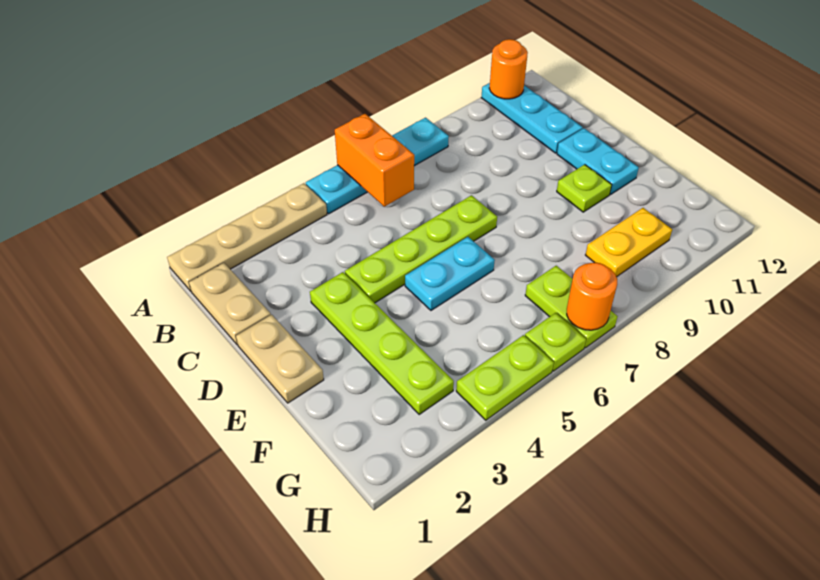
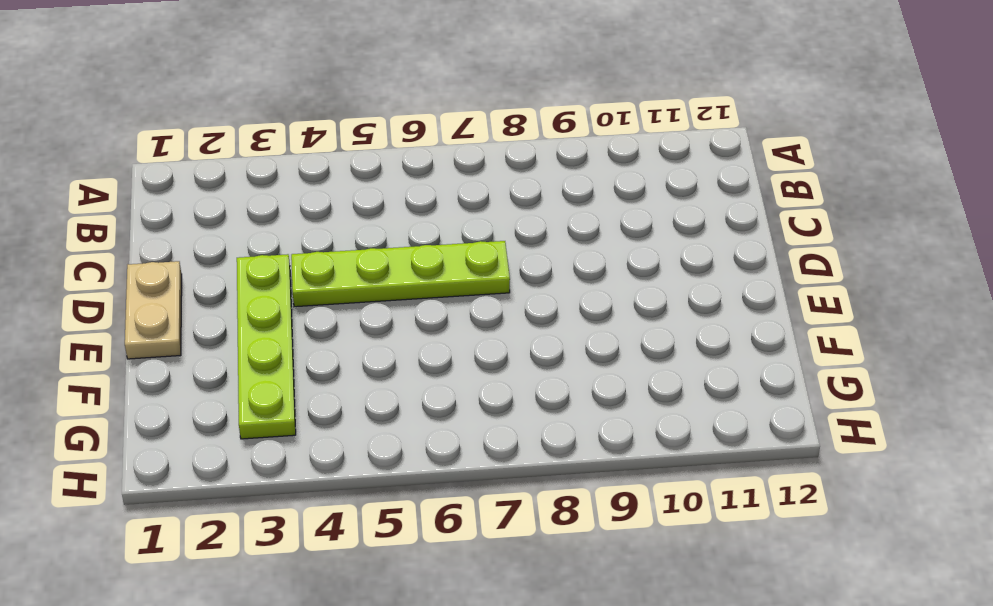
none -> tan 1x4 plate [167,183,327,291]
none -> cyan 1x4 plate [306,118,449,214]
none -> cyan 1x3 plate [481,83,583,153]

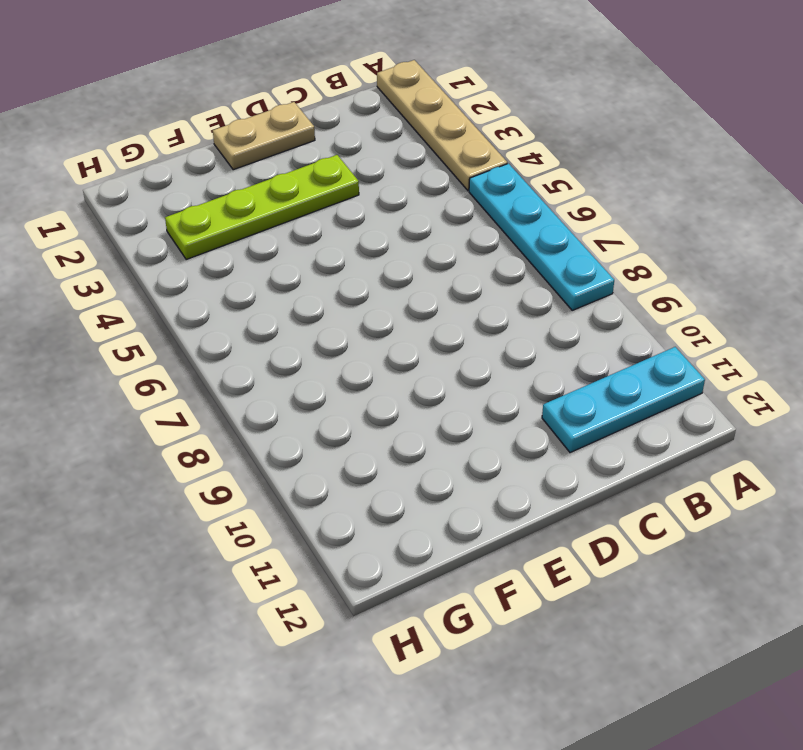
none -> tan 1x2 plate [189,263,271,345]
none -> lime 1x4 plate [345,195,497,303]
none -> cyan 1x2 plate [557,128,639,194]

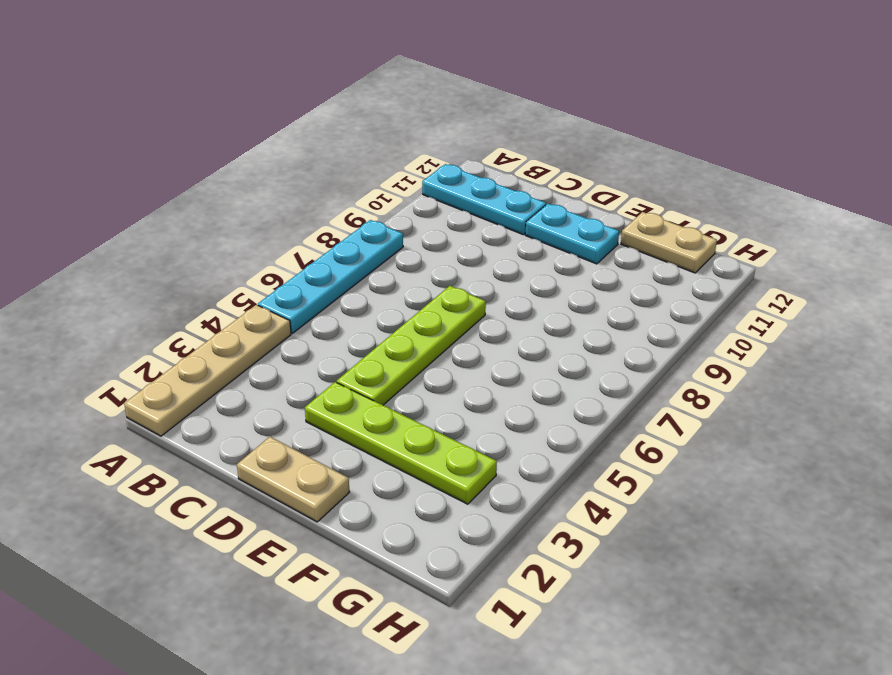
tan 1x2 plate [621,212,717,273] -> tan 1x2 plate moved to [189,263,271,345]
none -> cyan 1x2 plate [405,237,495,310]
none -> lime 1x1 plate [557,165,612,212]
none -> lime 1x2 plate [525,266,617,348]

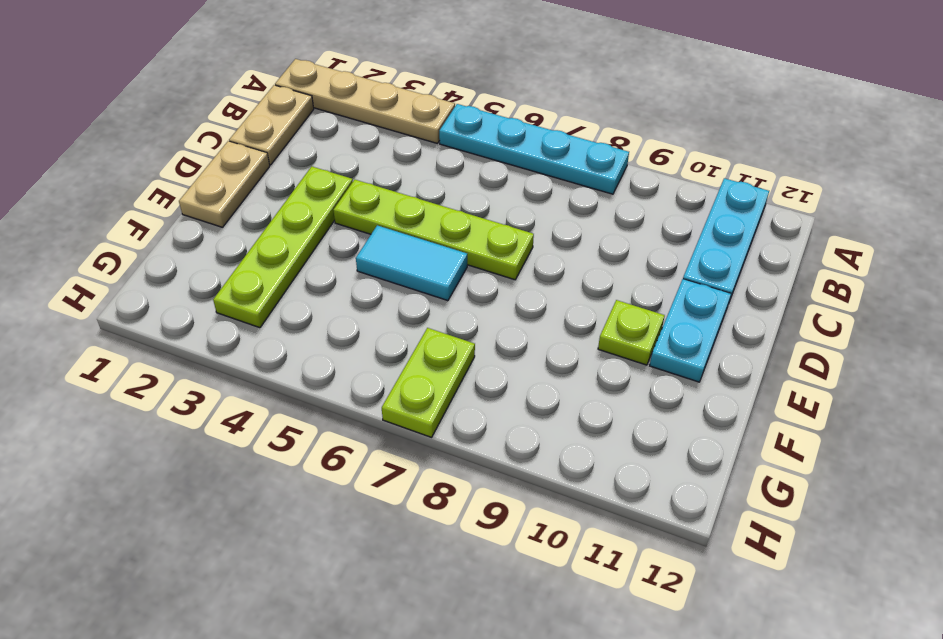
cyan 1x2 tile [356,225,467,301] -> cyan 1x2 plate [405,237,495,310]
none -> yellow 1x2 plate [586,208,672,277]
none -> lime 1x2 plate [456,335,554,420]
none -> lime 1x1 plate [525,313,586,371]

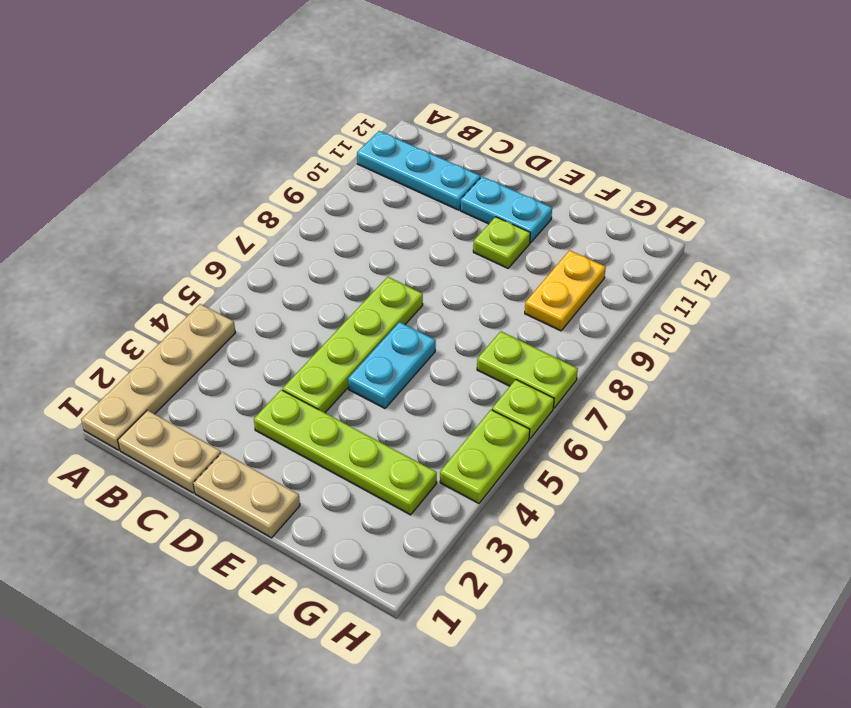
none -> cyan 1x4 plate [306,118,449,214]
none -> orange 1x2 brick [335,114,414,207]
none -> orange 1x1 round brick [489,39,528,99]

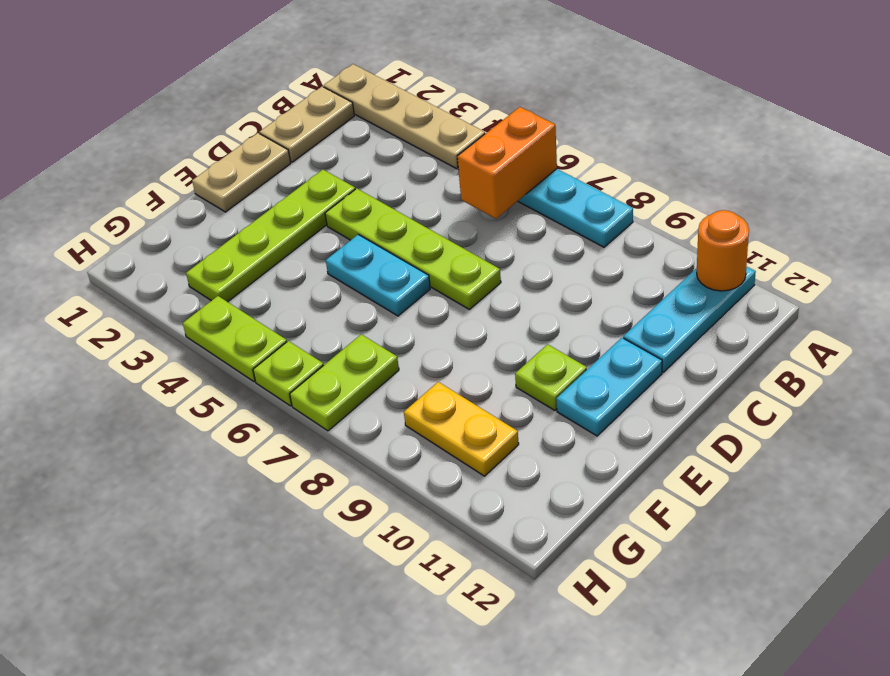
none -> orange 1x1 round brick [567,263,617,330]

